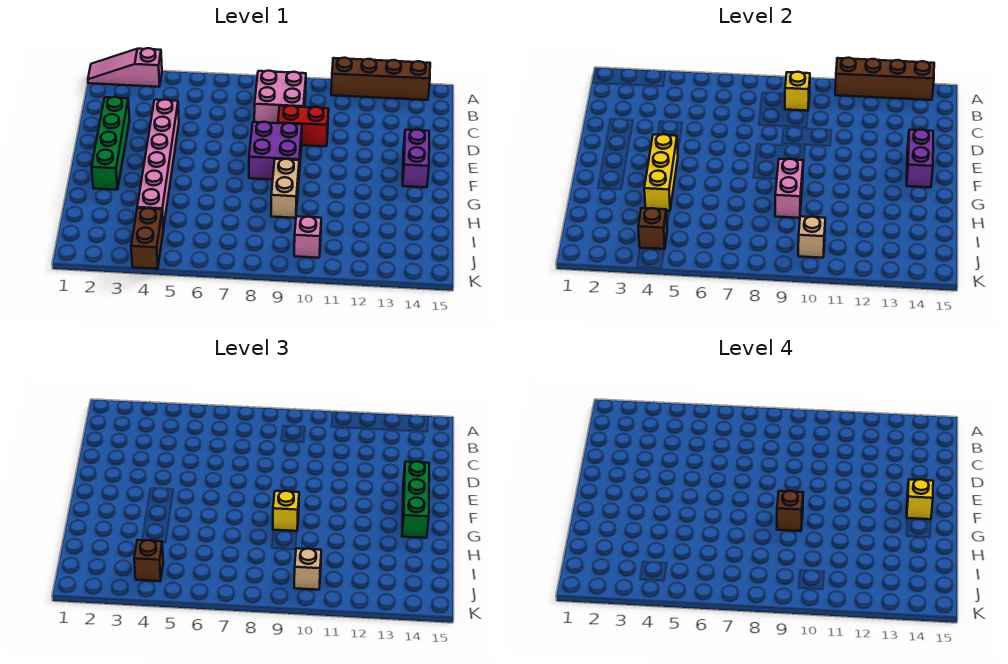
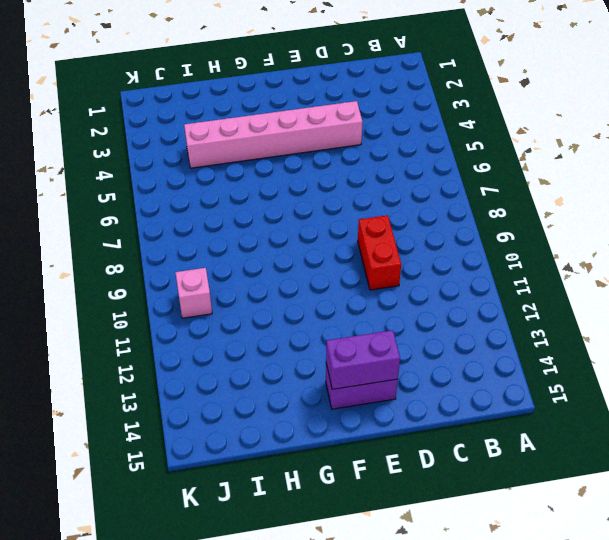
none -> pink 1x3 slope [88,48,162,87]
none -> brown 1x4 brick [331,58,430,100]
none -> pink 2x2 brick [254,71,306,123]

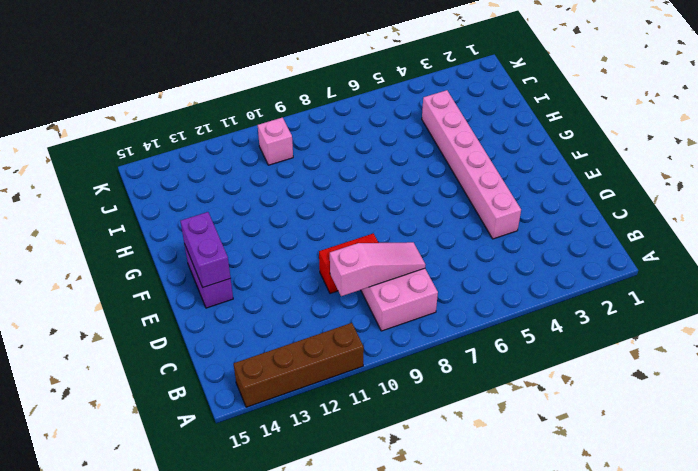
pink 1x3 slope [330,242,425,296] -> pink 1x3 slope moved to [88,48,162,87]
none -> green 1x4 brick [92,97,130,190]
none -> purple 2x2 brick [249,122,302,180]
none -> tan 1x2 brick [271,159,299,218]

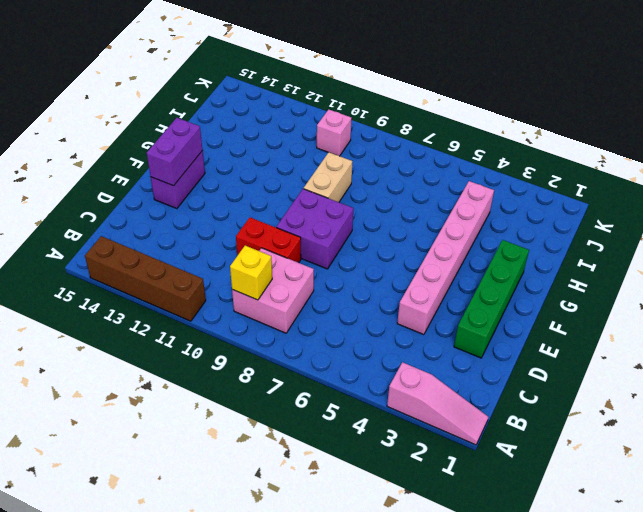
none -> brown 1x2 brick [131,208,163,269]
none -> brown 1x4 brick [835,58,934,100]
none -> yellow 1x3 brick [644,134,678,211]

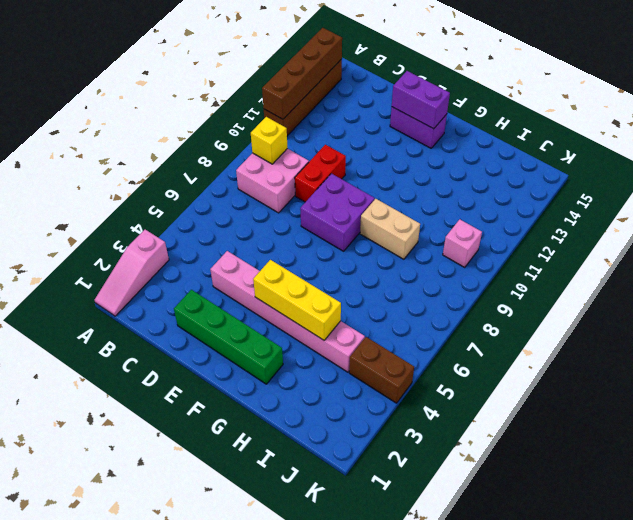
none -> pink 1x2 brick [775,159,803,218]
none -> brown 1x1 brick [638,208,667,249]
none -> tan 1x1 brick [798,216,825,258]

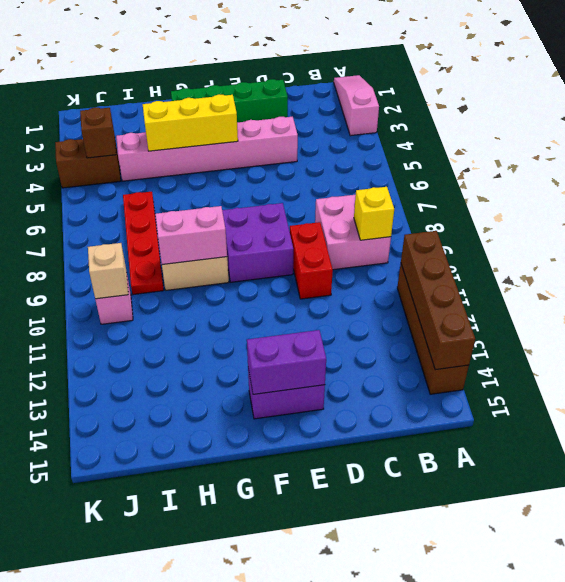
red 1x4 plate [123,192,164,295] -> none
none -> green 1x3 brick [402,461,429,538]
none -> yellow 1x1 brick [273,491,299,531]
none -> brown 1x1 brick [134,540,163,581]

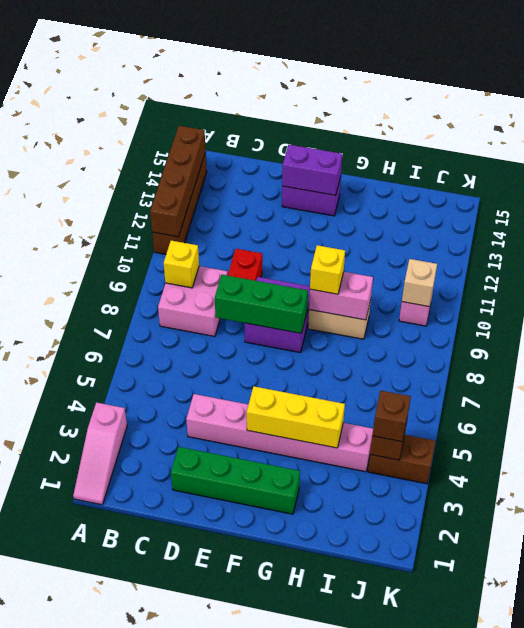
green 1x3 brick [215,275,308,333] -> green 1x3 brick moved to [402,461,429,538]
none -> tan 1x1 brick [294,548,321,590]
none -> yellow 1x1 brick [907,479,933,519]
none -> brown 1x1 brick [777,491,803,531]

